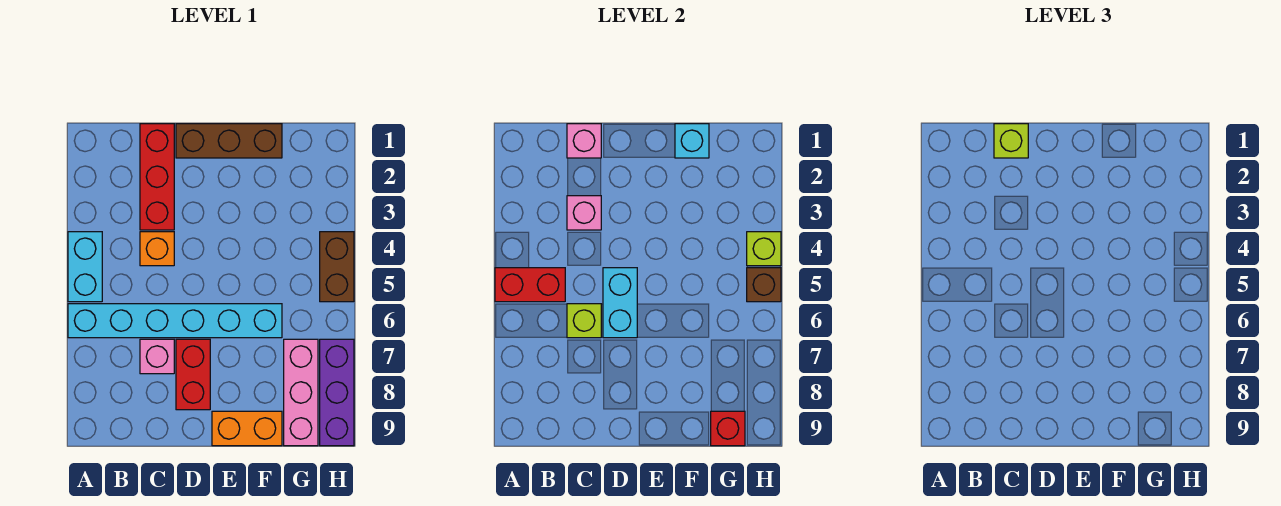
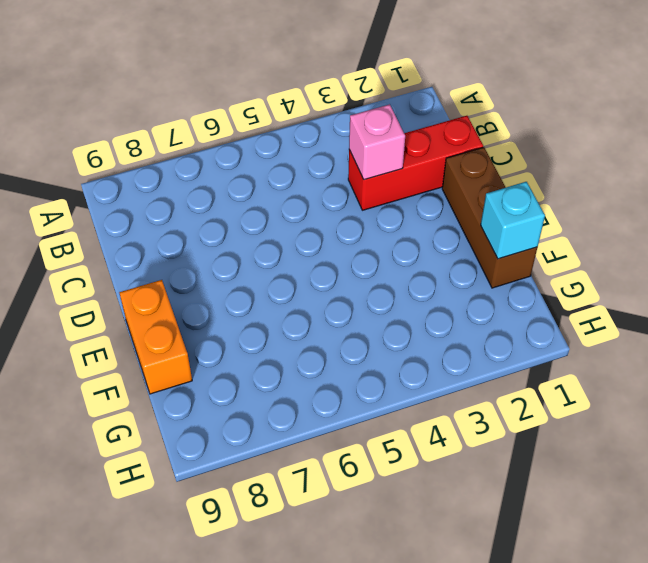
none -> cyan 1x2 brick [68,232,102,302]
none -> cyan 1x6 brick [68,304,282,338]
none -> orange 1x1 brick [140,232,174,266]

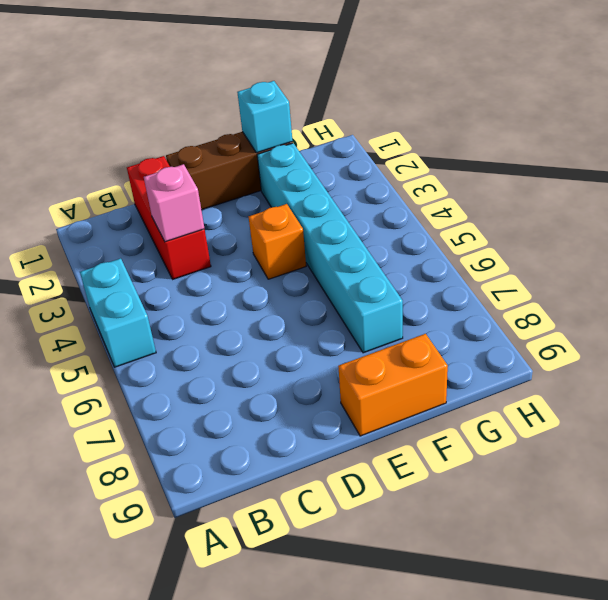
orange 1x1 brick [249,204,306,279] -> orange 1x1 brick moved to [140,232,174,266]
cyan 1x6 brick [257,143,403,353] -> cyan 1x6 brick turned to [68,304,282,338]
none -> pink 1x1 brick [140,339,174,374]
none -> red 1x2 brick [176,339,210,410]
none -> pink 1x3 brick [284,339,318,446]

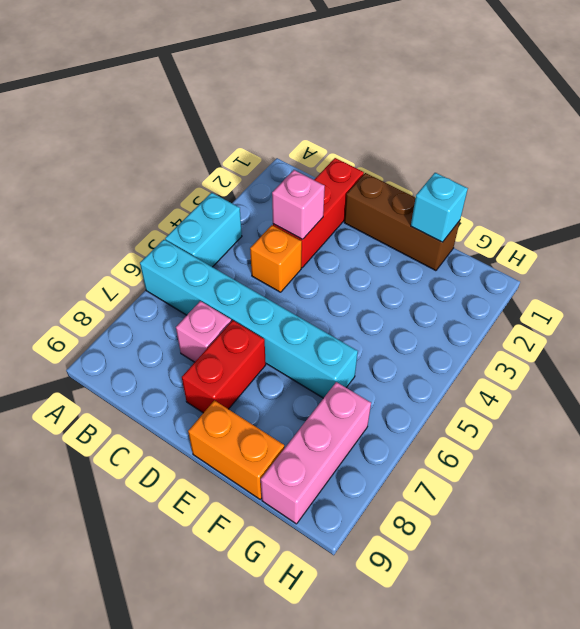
none -> brown 1x2 brick [320,232,354,302]
none -> purple 1x3 brick [320,339,354,446]
none -> red 1x2 brick [495,268,565,302]

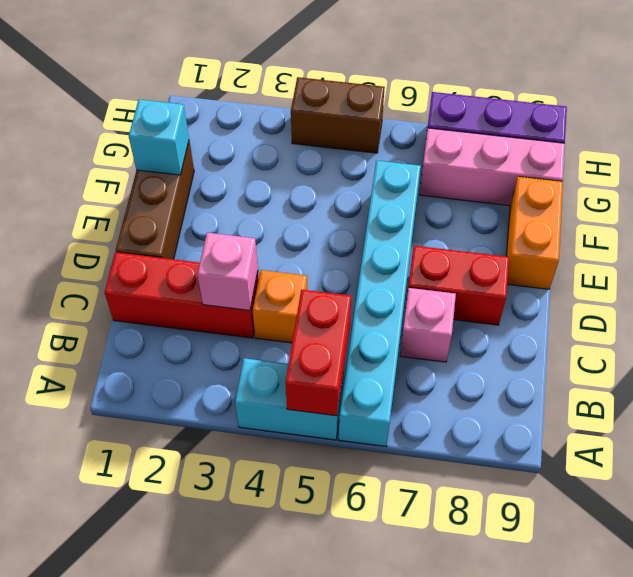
none -> pink 1x1 brick [567,124,601,158]
none -> lime 1x1 brick [567,304,601,338]
none -> cyan 1x2 brick [603,268,637,338]

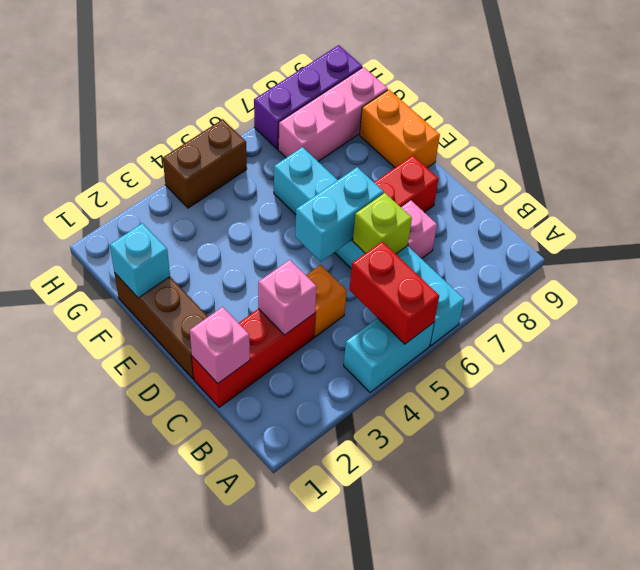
none -> red 1x1 brick [711,411,745,446]
none -> lime 1x1 brick [747,232,781,266]
none -> brown 1x1 brick [747,268,781,302]

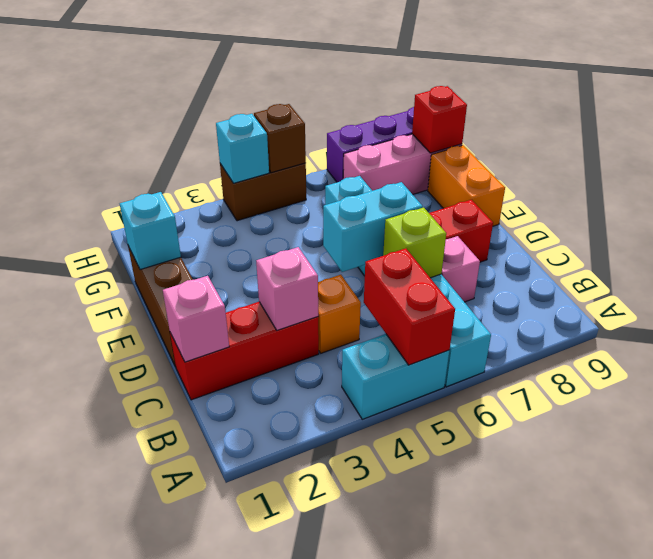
cyan 1x1 brick [216,114,269,183] -> lime 1x1 brick [747,232,781,266]
none -> lime 1x1 brick [994,124,1028,158]

